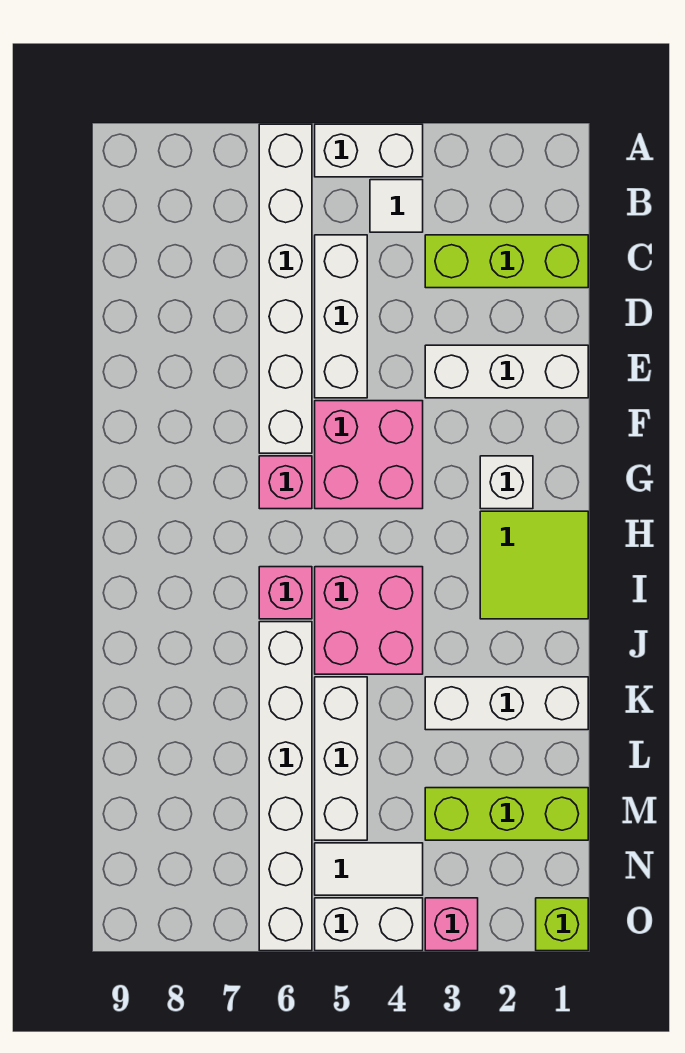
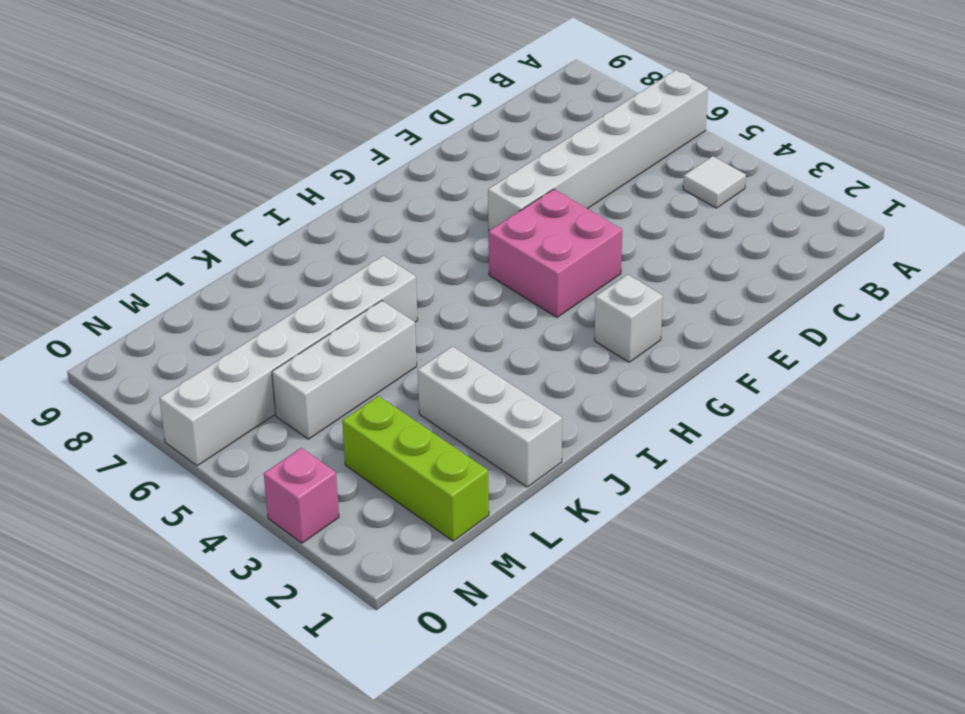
none -> white 1x2 brick [315,124,423,177]
none -> lime 1x3 brick [425,235,588,288]
none -> white 1x3 brick [315,235,367,398]

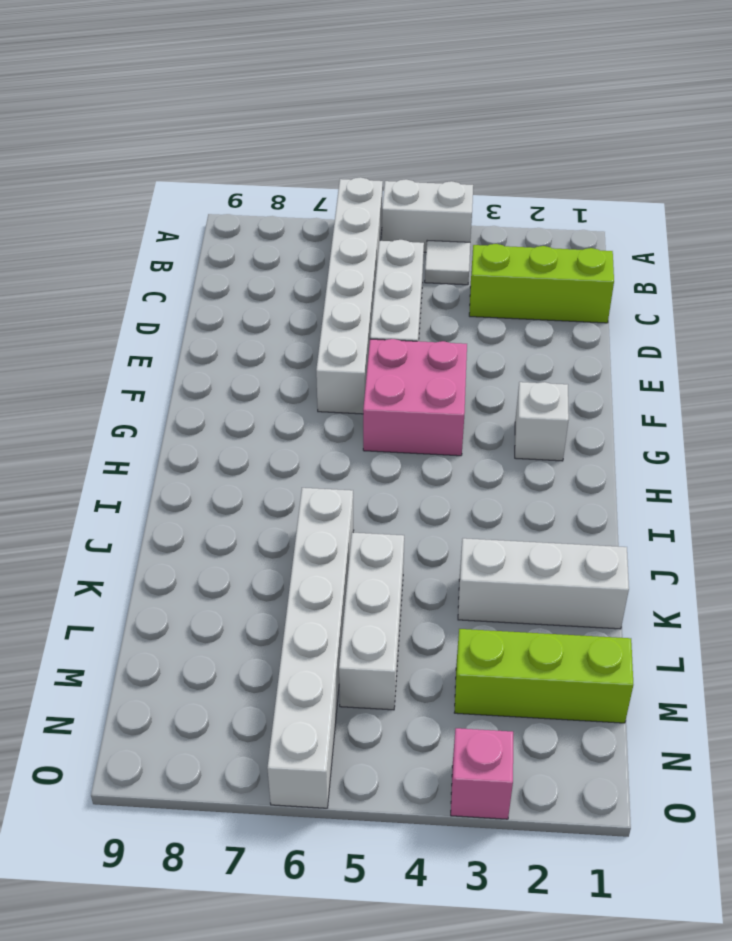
none -> white 1x3 brick [425,345,588,398]
none -> pink 1x1 brick [259,456,312,509]
none -> lime 2x2 tile [480,511,588,619]

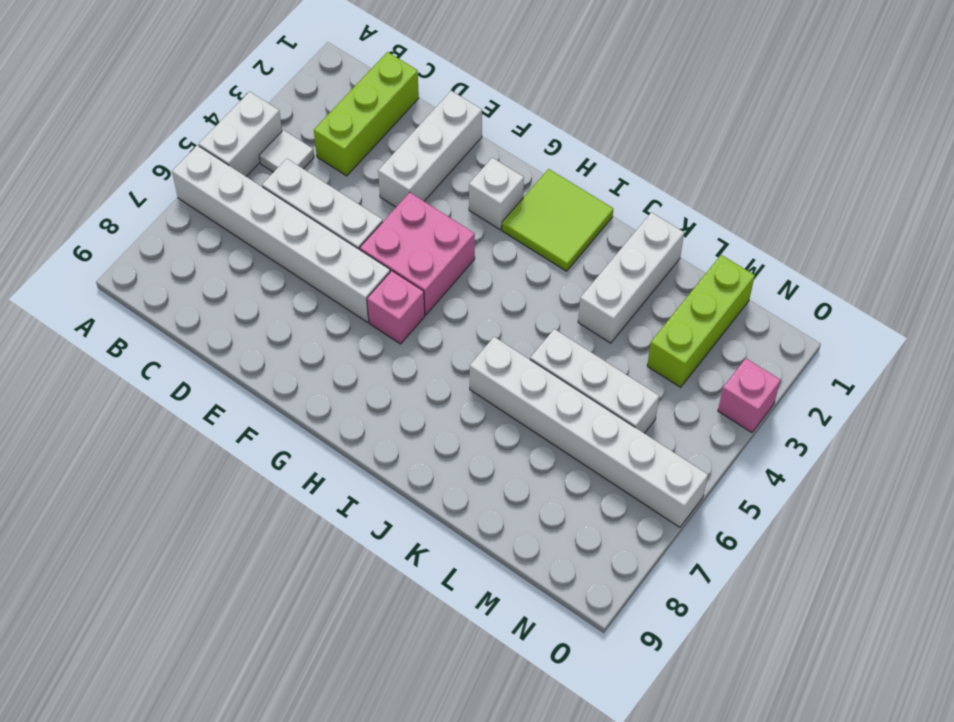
none -> pink 2x2 brick [315,567,423,674]
none -> pink 1x1 brick [259,567,312,619]
none -> white 1x2 tile [315,843,423,895]

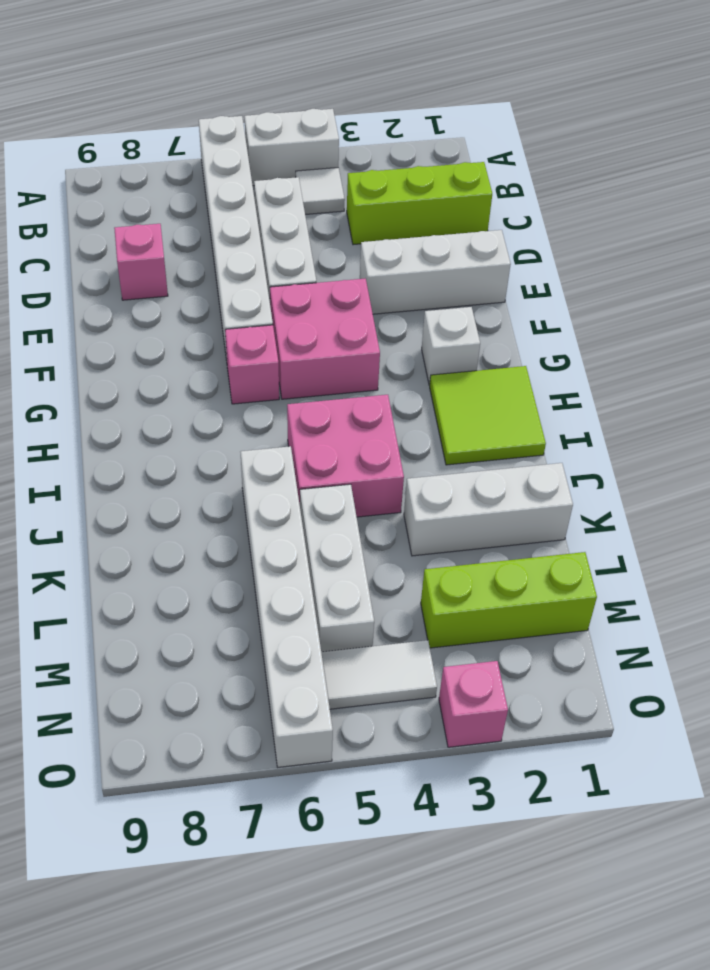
pink 1x1 brick [114,224,168,300] -> pink 1x1 brick moved to [259,567,312,619]
none -> lime 1x1 brick [536,898,588,951]
none -> white 1x2 brick [315,898,423,951]

